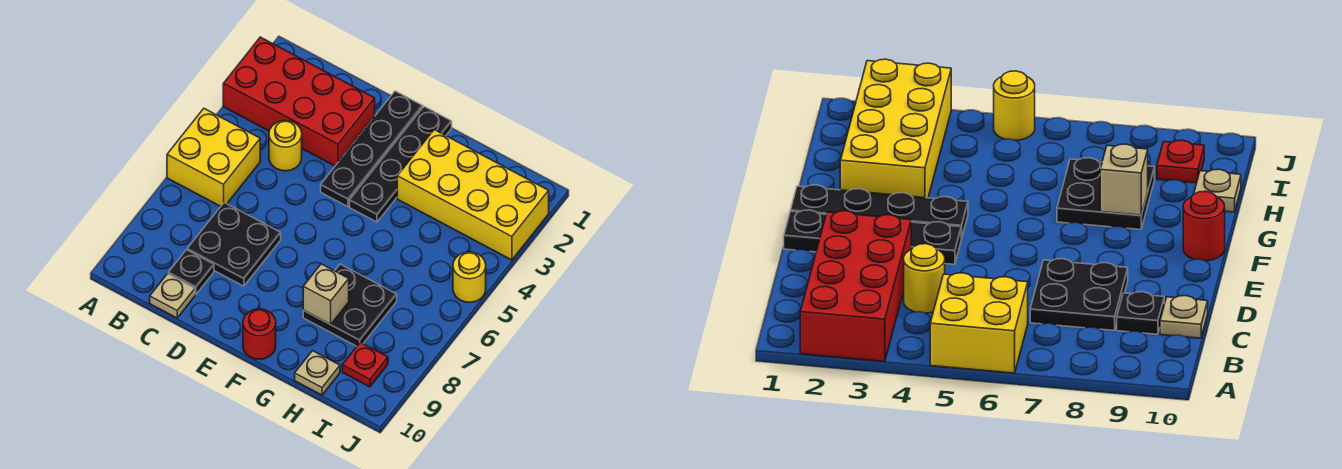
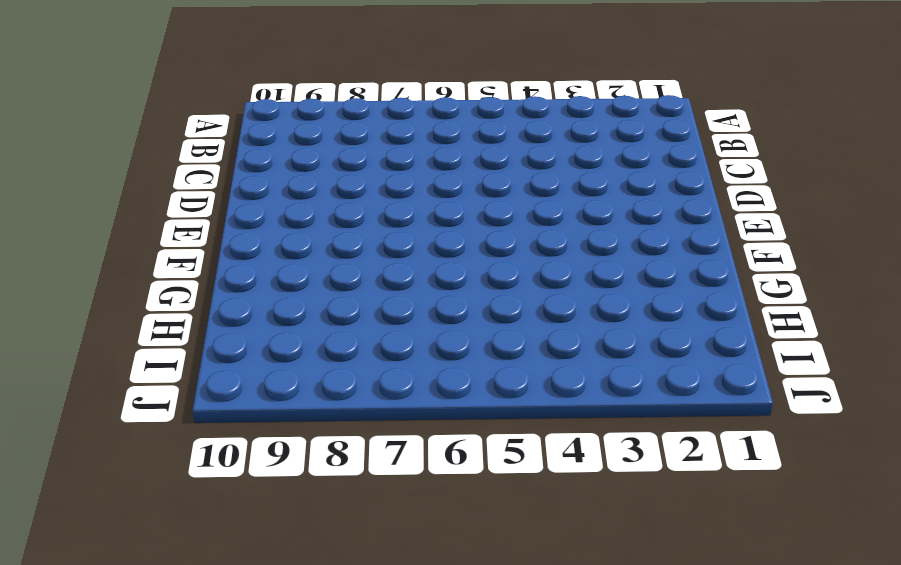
none -> red 2x4 brick [223,37,375,166]
none -> yellow 2x2 brick [167,109,260,206]
none -> yellow 1x1 round brick [269,120,302,171]

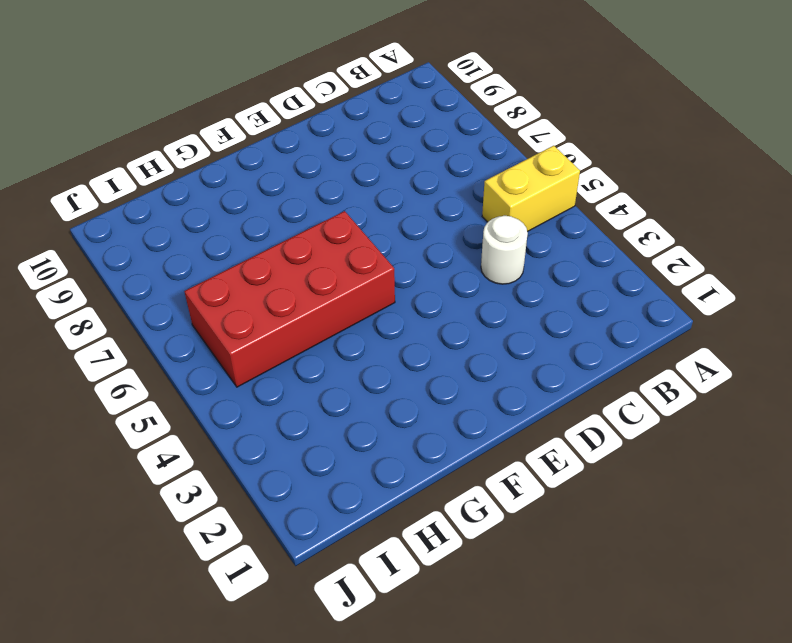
yellow 1x2 brick [482,146,580,232] -> yellow 2x2 brick [167,109,260,206]
white 1x1 round brick [481,216,528,284] -> yellow 1x1 round brick [269,120,302,171]
red 2x4 brick [184,211,395,387] -> red 2x4 brick moved to [223,37,375,166]
none -> black 2x2 plate [187,203,281,286]
none -> black 1x1 plate [168,250,214,294]
none -> tan 1x1 plate [150,274,195,318]

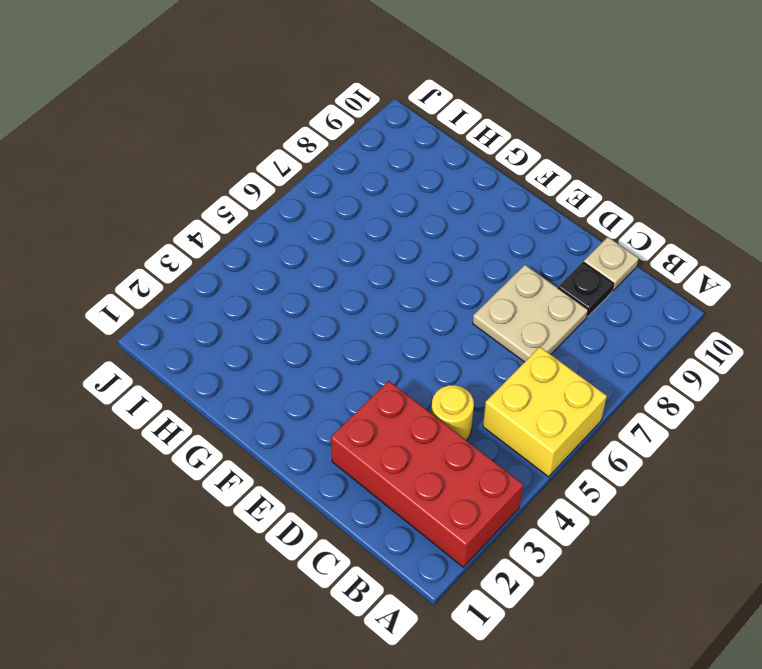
tan 2x2 plate [473,265,588,362] -> black 2x2 plate [187,203,281,286]
none -> black 1x4 plate [321,91,423,207]
none -> black 1x4 plate [350,107,452,222]
none -> red 1x1 round brick [243,309,276,359]

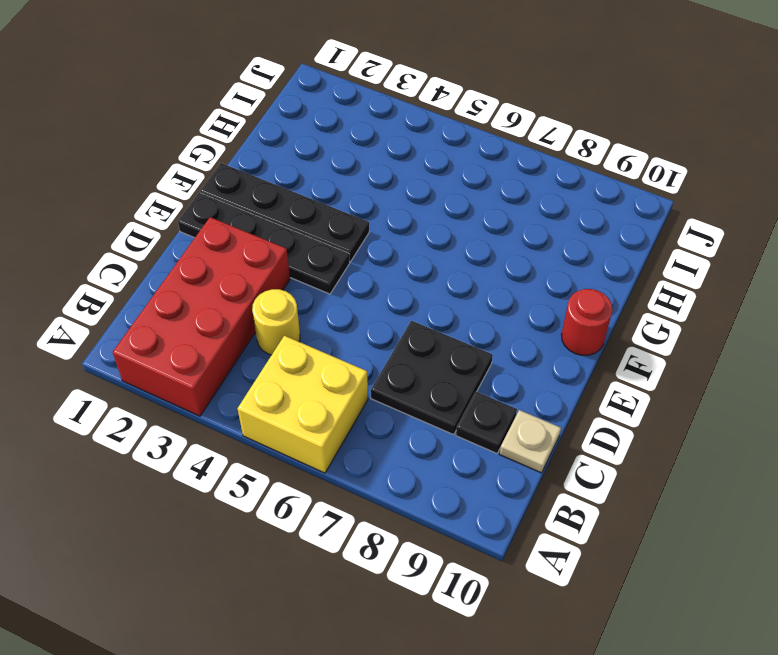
none -> yellow 2x4 brick [397,130,549,260]
none -> black 2x2 plate [303,264,397,346]
none -> tan 1x1 plate [295,351,340,395]

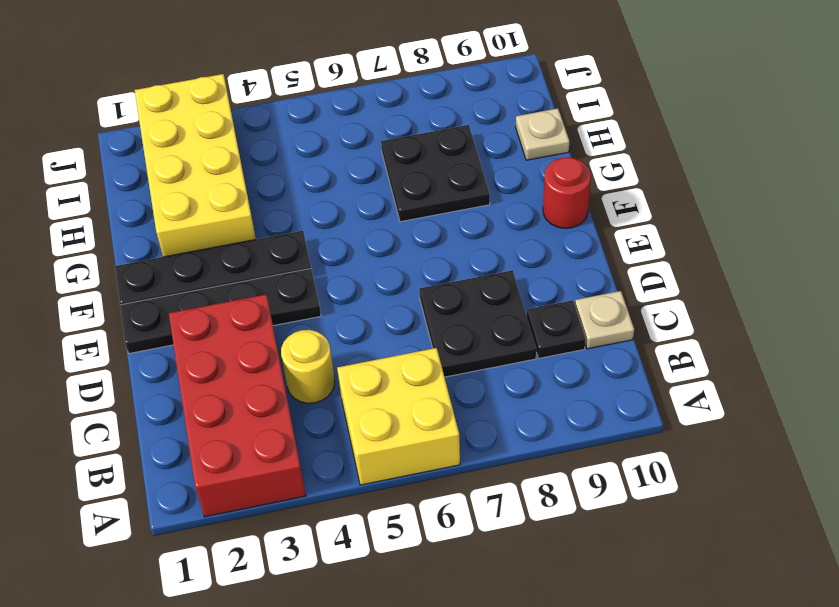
none -> red 1x1 plate [342,342,388,387]
none -> yellow 1x1 round brick [453,252,486,302]
none -> tan 1x1 brick [303,264,349,324]

